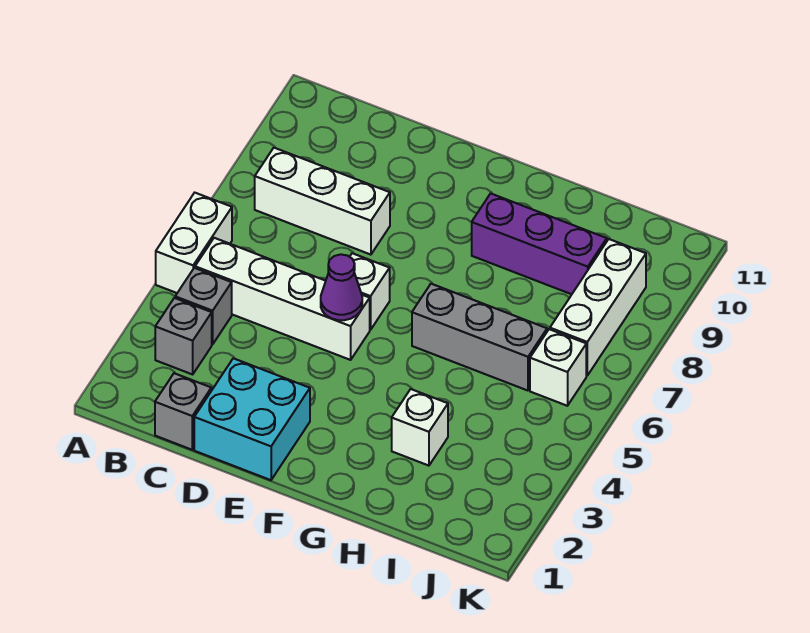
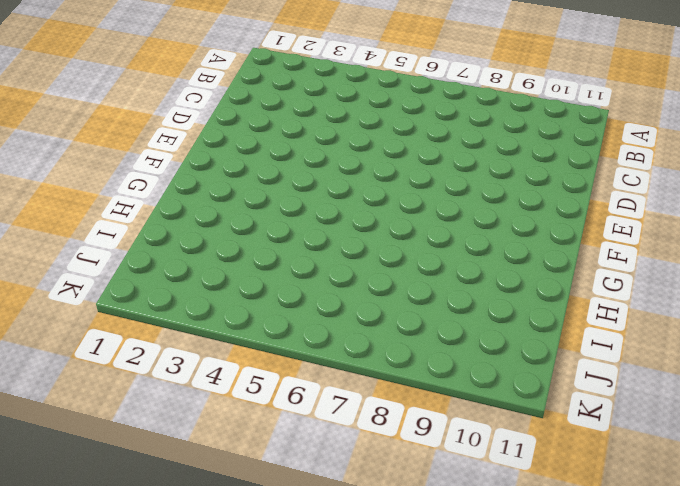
none -> white 1x2 brick [156,193,232,293]
none -> grey 1x1 brick [155,298,212,374]
none -> grey 1x1 brick [175,268,232,344]

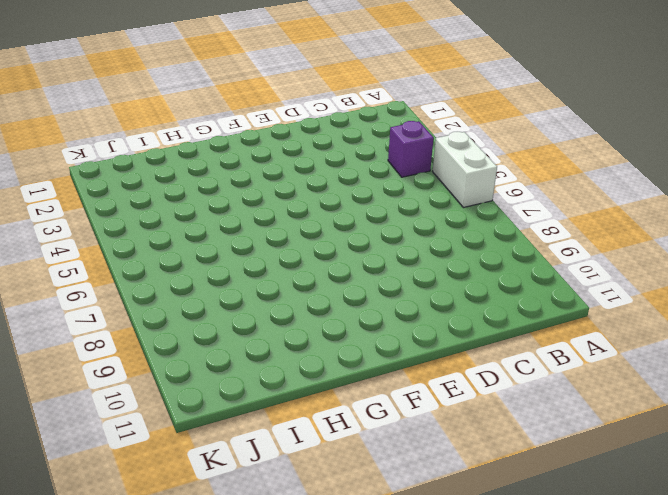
purple 1x1 brick [388,121,434,177] -> grey 1x1 brick [175,268,232,344]
none -> grey 1x1 brick [155,298,212,374]
none -> white 1x4 brick [195,238,370,360]
none -> white 1x3 brick [255,148,390,255]

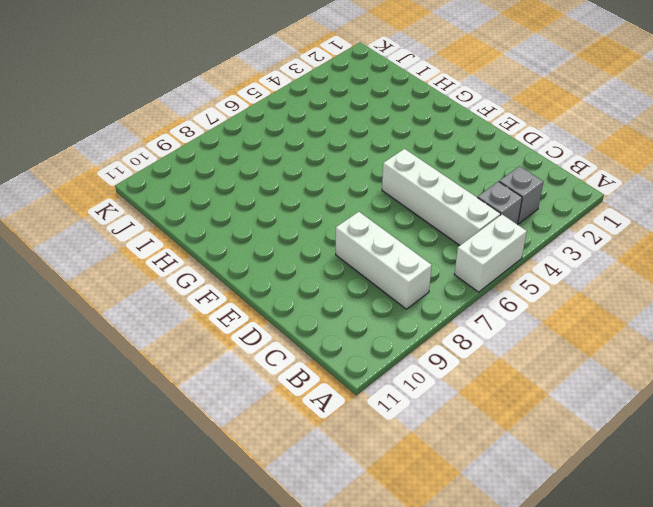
none -> grey 1x1 brick [155,373,211,450]
none -> cyan 2x2 brick [194,358,310,480]
none -> white 1x1 brick [350,253,390,330]

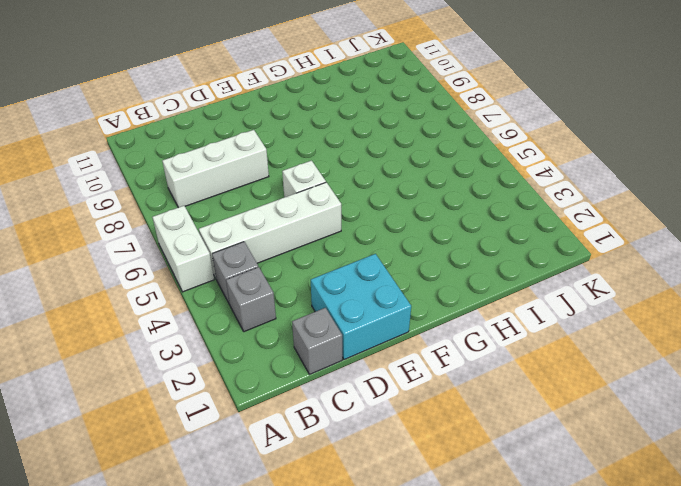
none -> grey 1x3 brick [412,284,547,391]
none -> purple 1x3 brick [472,193,607,294]
none -> white 1x1 brick [392,389,448,466]

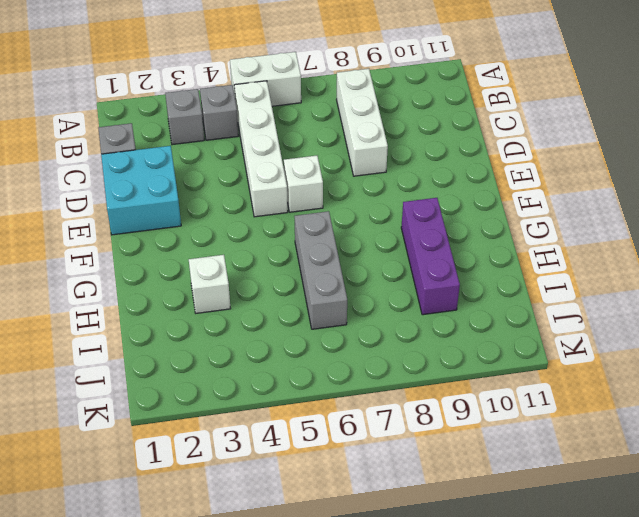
none -> white 1x1 brick [530,329,586,406]
none -> white 1x3 brick [550,239,646,376]
none -> purple 1x1 cone [321,254,362,320]

